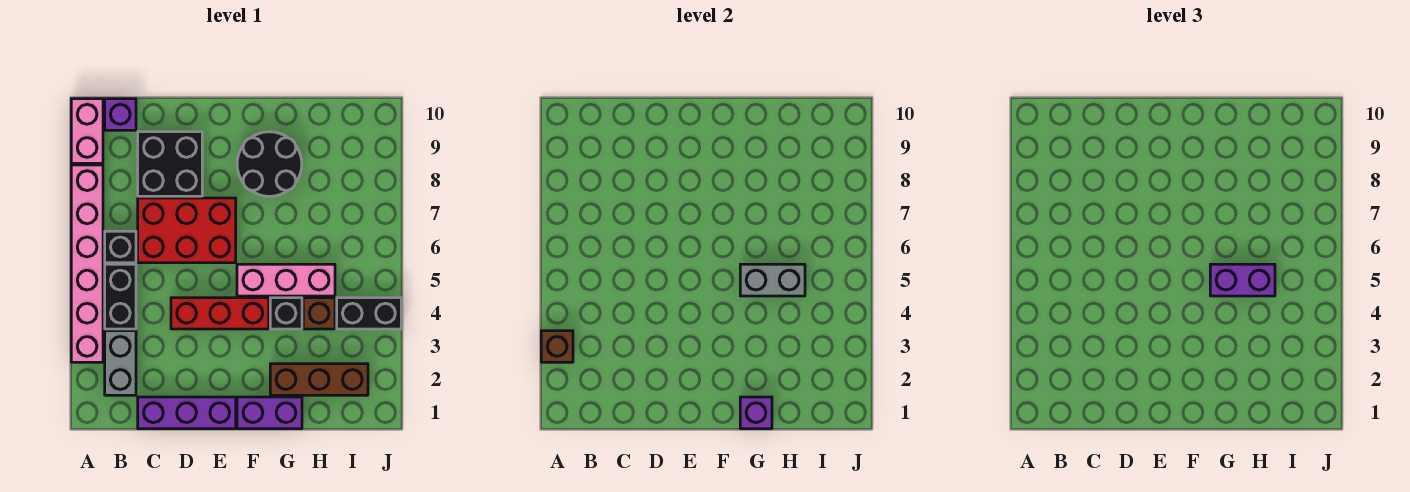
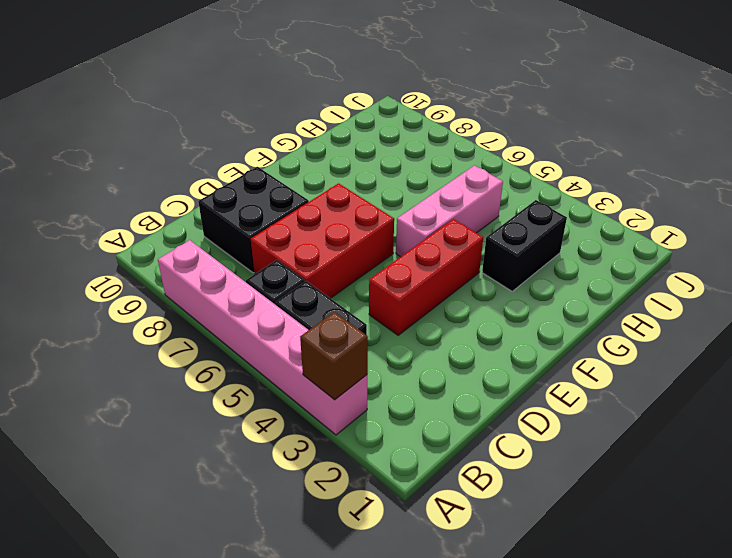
black 1x2 brick [482,200,567,291] -> black 1x2 brick moved to [337,298,401,329]
none -> pink 1x2 brick [71,99,103,163]
none -> grey 1x2 brick [105,331,136,395]
none -> purple 1x1 brick [105,99,136,130]

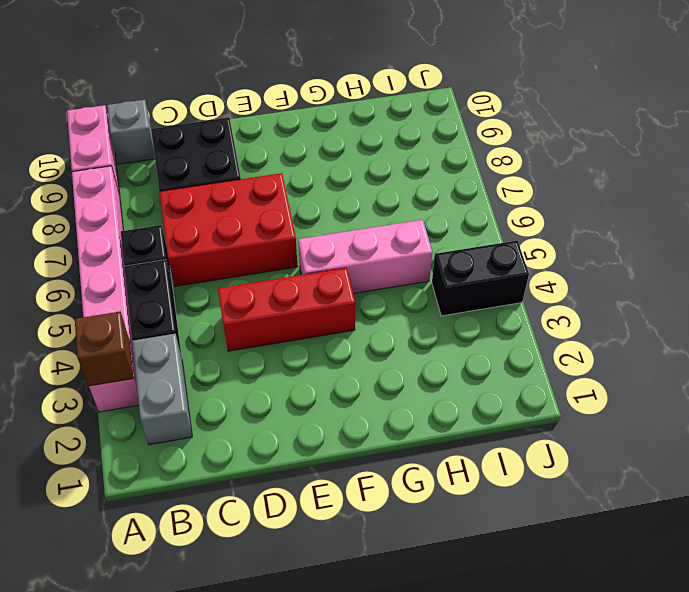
grey 1x1 brick [107,100,155,164] -> purple 1x1 brick [105,99,136,130]
none -> purple 1x3 brick [138,397,236,429]
none -> purple 1x2 brick [237,397,302,429]
none -> black 2x2 round brick [237,132,302,196]

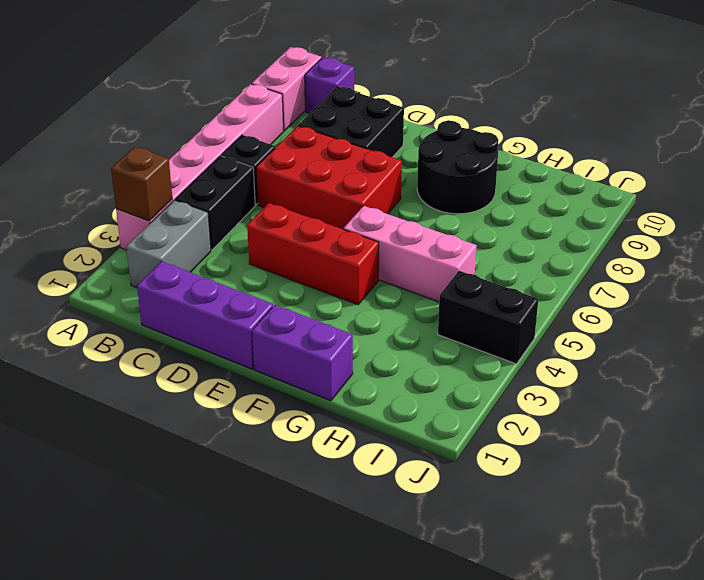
none -> brown 1x3 brick [270,364,368,395]
none -> black 1x1 brick [270,298,302,329]
none -> brown 1x1 brick [303,298,335,329]

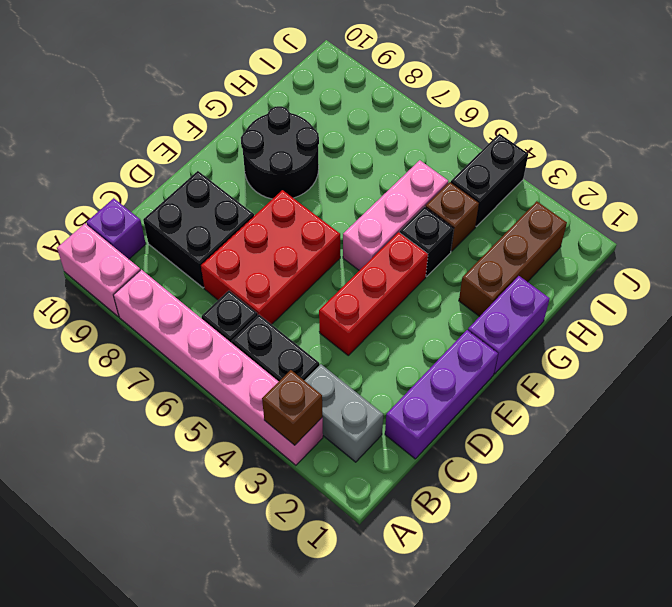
none -> purple 1x1 brick [740,397,772,429]
none -> grey 1x2 brick [740,264,805,296]
none -> purple 1x2 brick [1210,264,1275,296]

